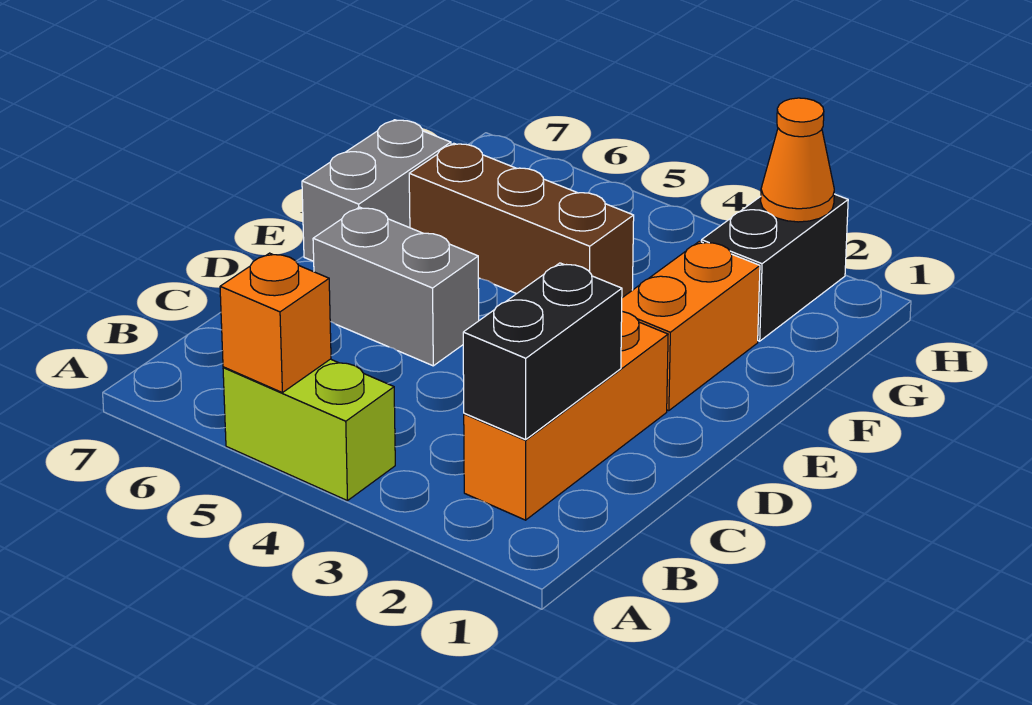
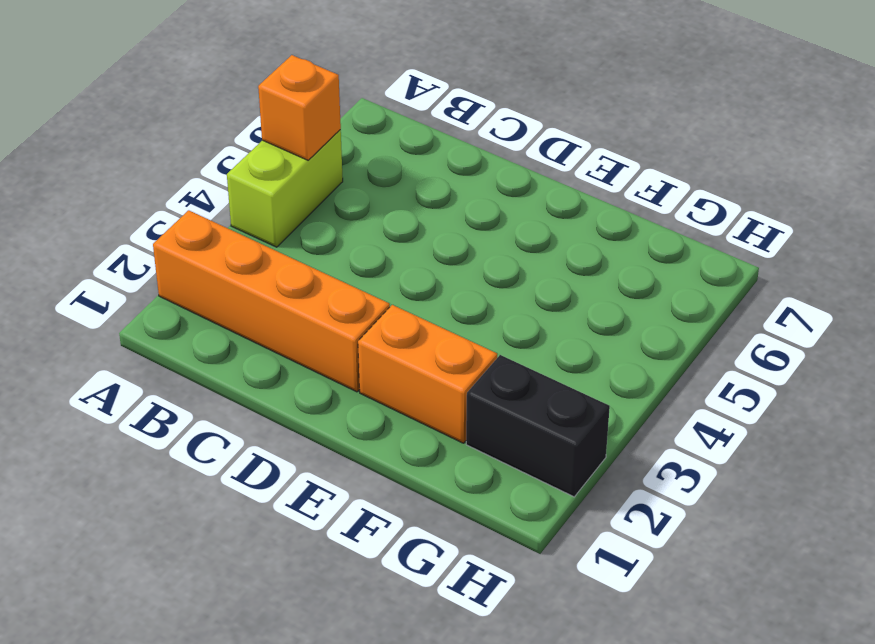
orange 1x4 brick [153,210,390,392] -> orange 1x3 brick [464,312,668,520]
none -> grey 1x2 brick [313,207,479,366]
none -> grey 1x2 brick [302,120,451,261]

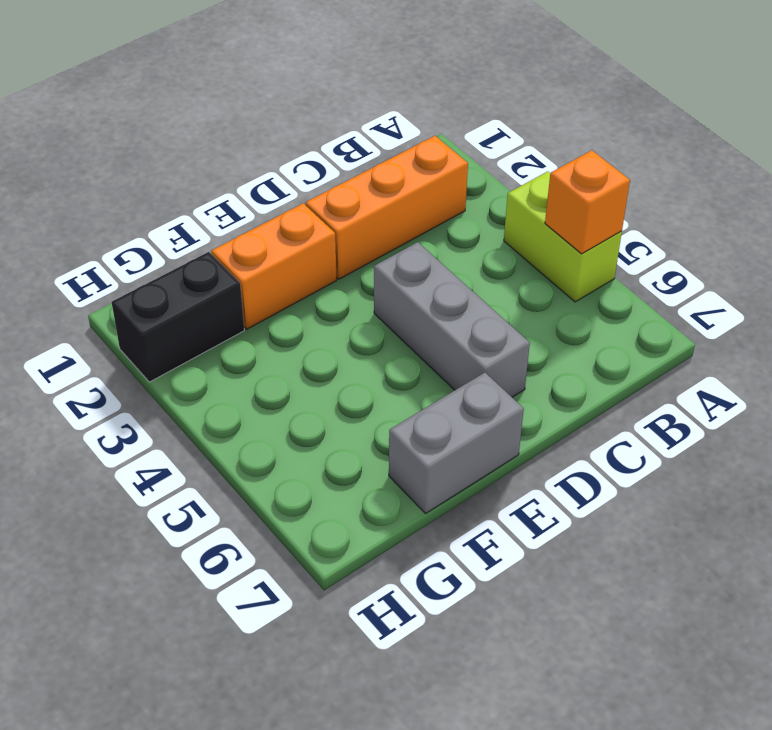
grey 1x3 brick [374,242,530,397] -> grey 1x2 brick [313,207,479,366]
none -> brown 1x3 brick [409,143,634,298]
none -> black 1x2 brick [463,263,622,440]

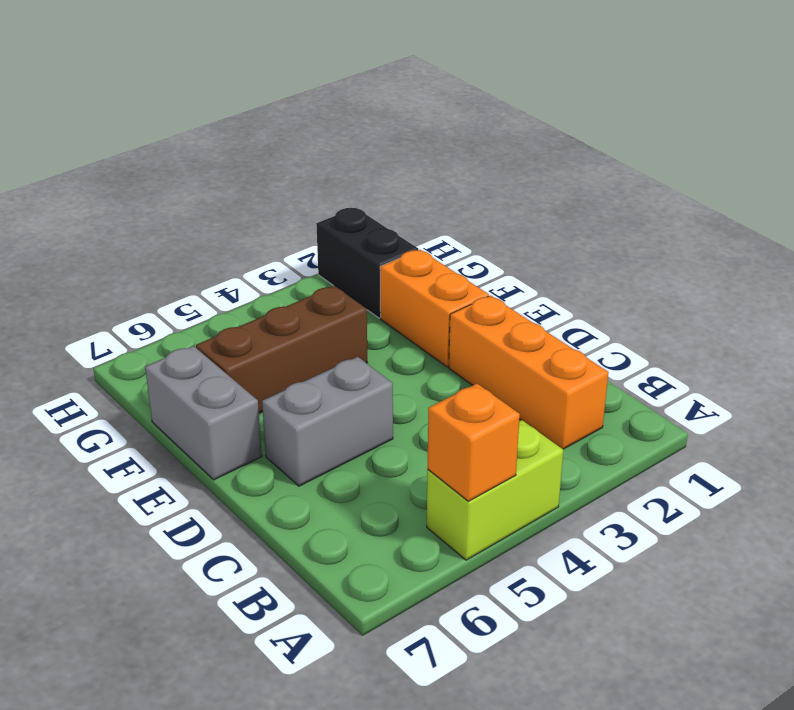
none -> black 1x2 brick [463,263,622,440]
none -> orange 1x1 cone [761,98,834,222]

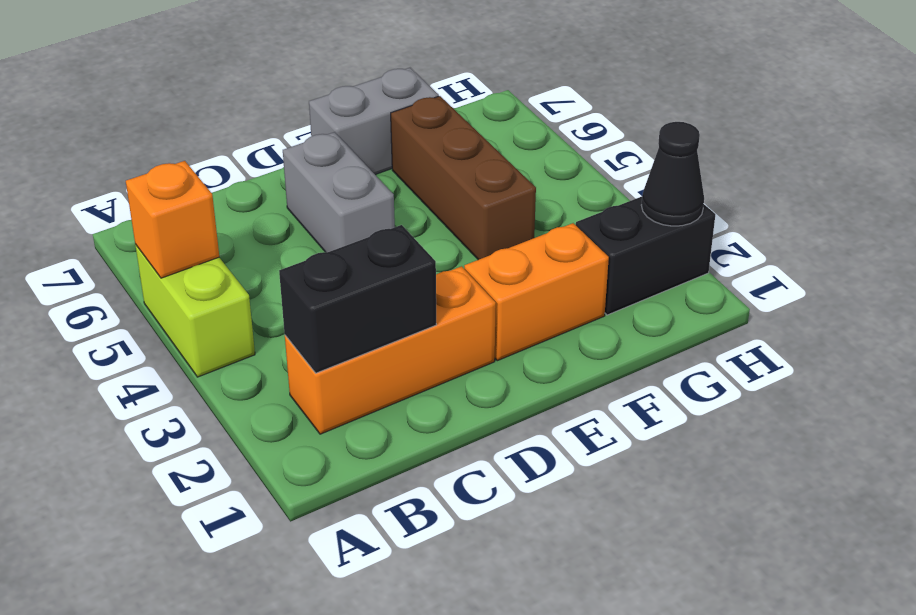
black 1x1 cone [641,122,704,226] -> orange 1x1 cone [761,98,834,222]

